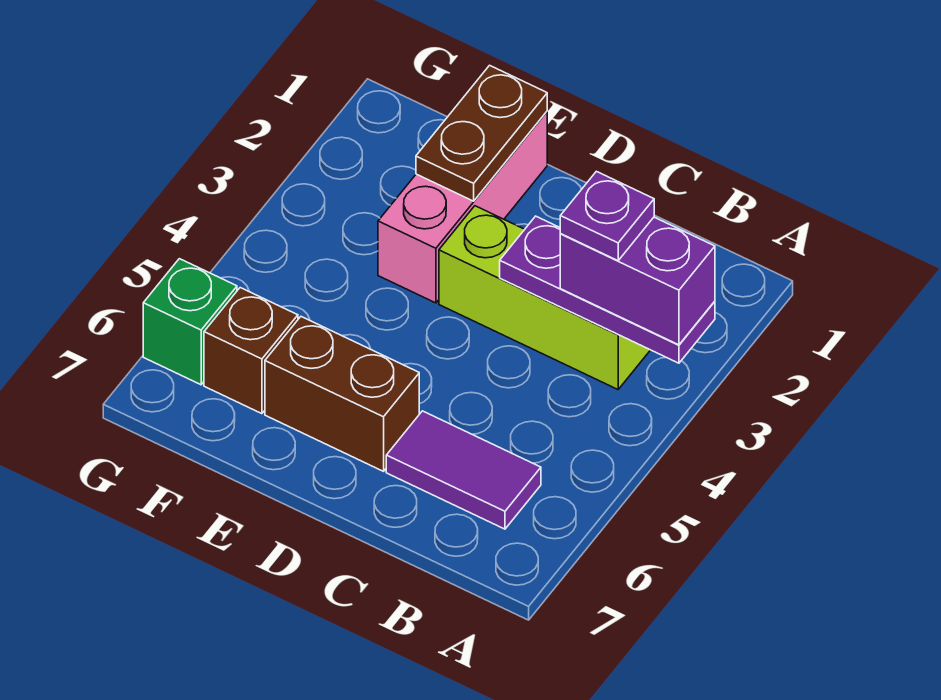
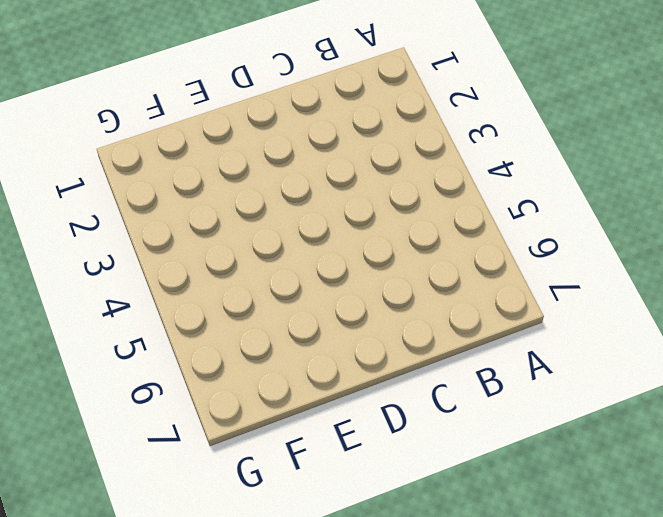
none -> lime 1x3 brick [439,206,650,389]
none -> purple 1x2 tile [386,411,541,529]

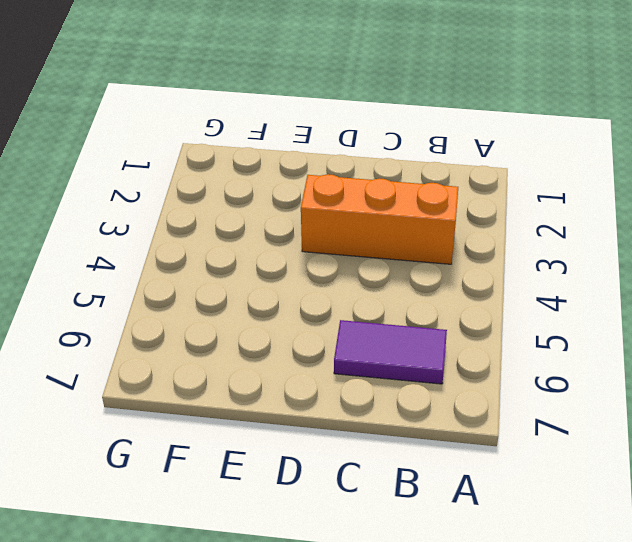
orange 1x3 brick [301,174,458,264] -> lime 1x3 brick [439,206,650,389]
none -> brown 1x2 brick [265,317,419,471]
none -> pink 1x3 brick [378,112,547,303]

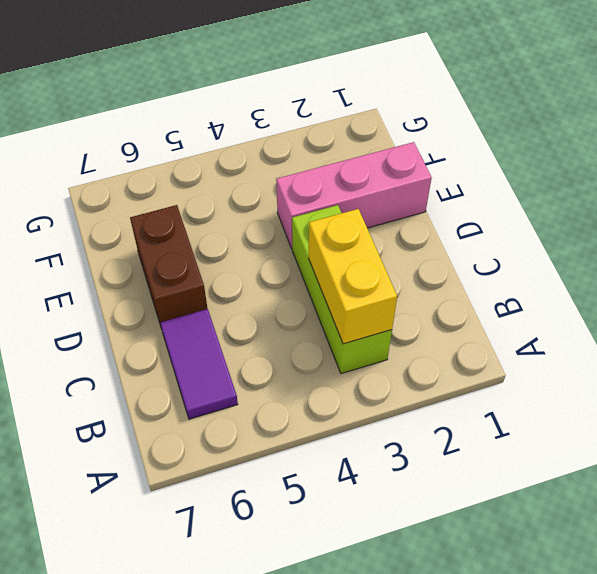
yellow 1x2 brick [309,209,397,344] -> purple 1x3 plate [500,216,715,363]
none -> brown 1x1 brick [204,288,298,414]
none -> green 1x1 brick [143,259,237,385]

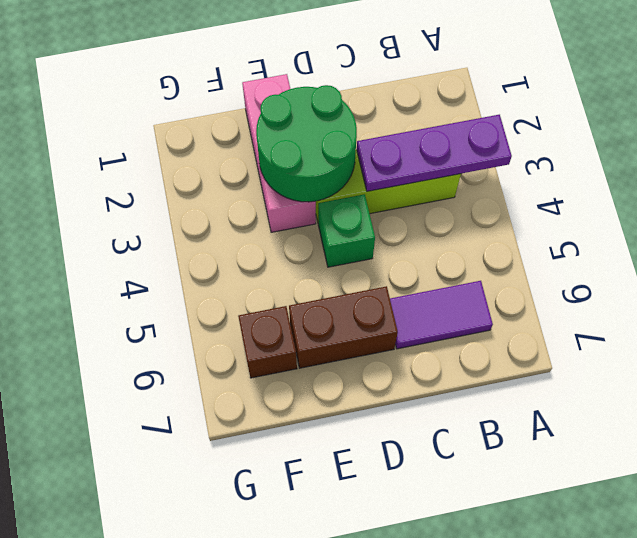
green 2x2 round brick [256,85,357,202] -> brown 1x2 plate [416,65,547,201]
green 1x1 brick [318,194,375,267] -> green 1x1 brick moved to [143,259,237,385]
none -> purple 1x2 brick [560,217,715,345]
none -> purple 1x1 plate [560,171,654,261]

